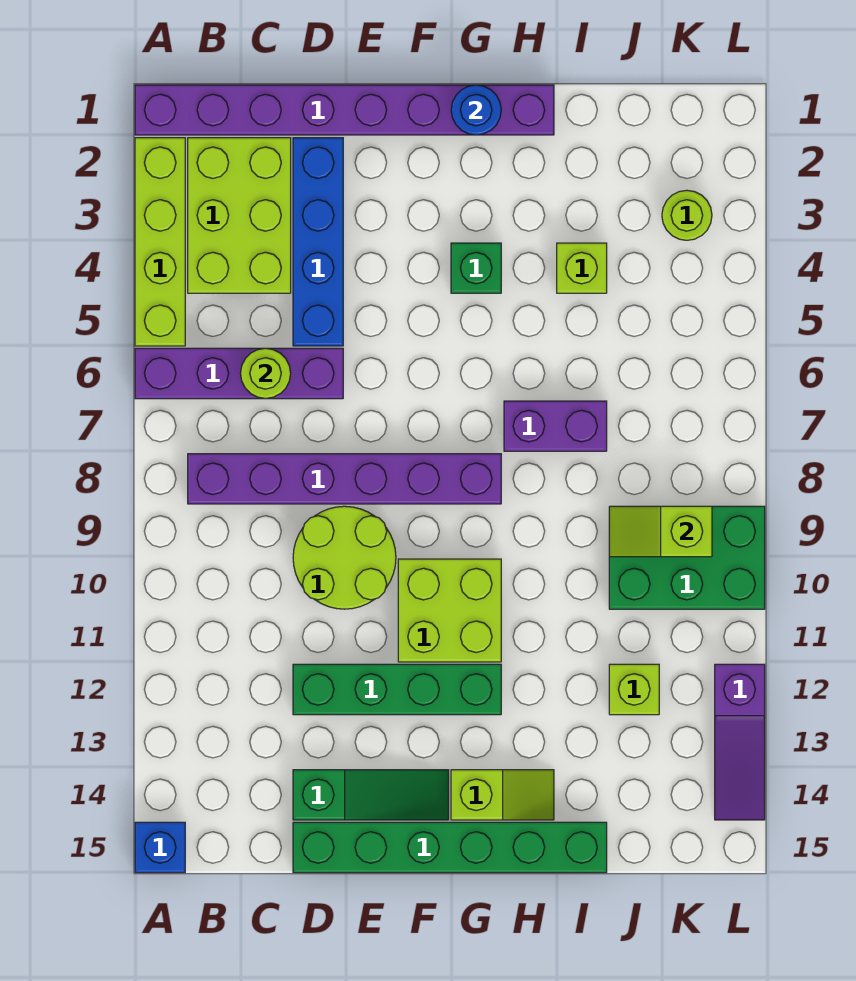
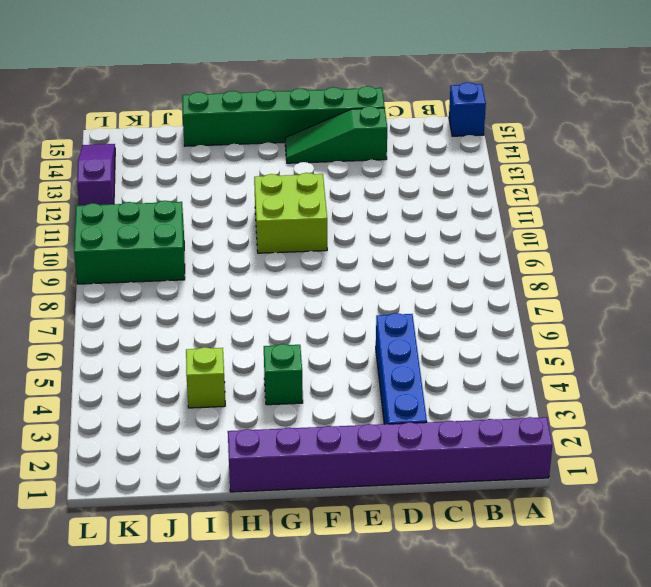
none -> lime 1x4 brick [135,138,185,346]
none -> purple 1x4 brick [135,348,343,399]
none -> lime 2x3 brick [188,138,291,293]

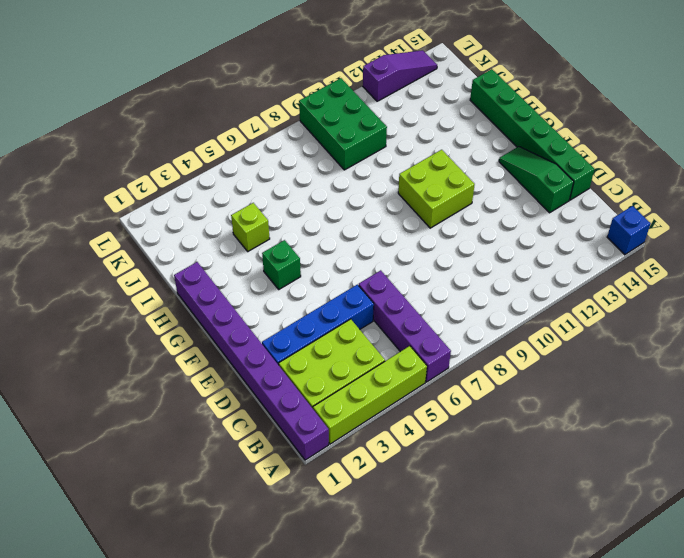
none -> purple 1x6 brick [188,454,501,504]
none -> lime 2x2 round brick [293,506,396,609]
none -> green 1x4 brick [293,664,501,715]

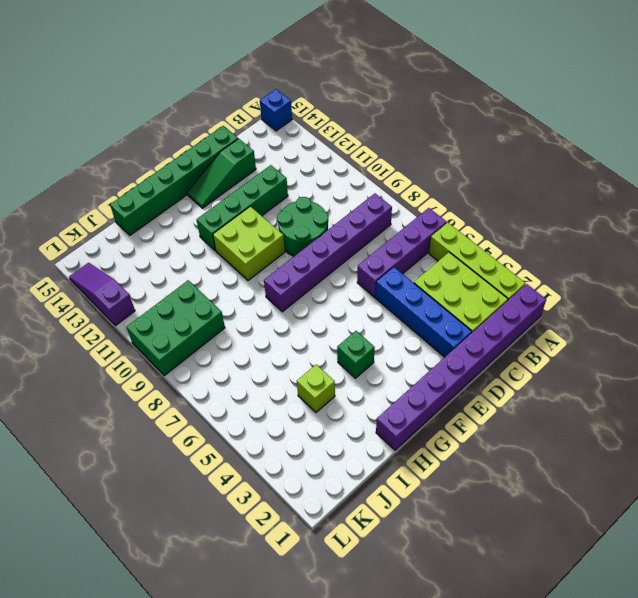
green 2x2 round brick [277,197,328,256] -> lime 2x2 round brick [293,506,396,609]
none -> lime 1x2 slope [451,770,554,820]
none -> purple 1x2 brick [504,401,607,451]
none -> lime 1x1 brick [609,664,659,715]

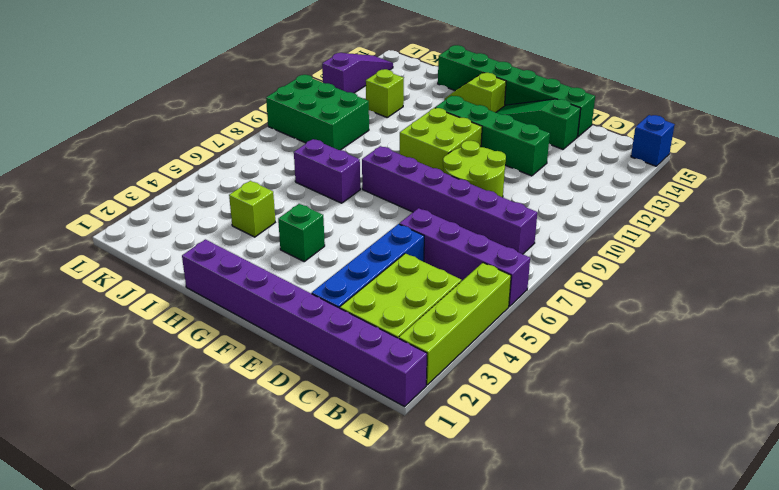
none -> lime 1x1 round brick [662,190,712,240]
none -> lime 1x1 round brick [241,348,291,399]
none -> blue 1x1 round brick [451,85,501,135]

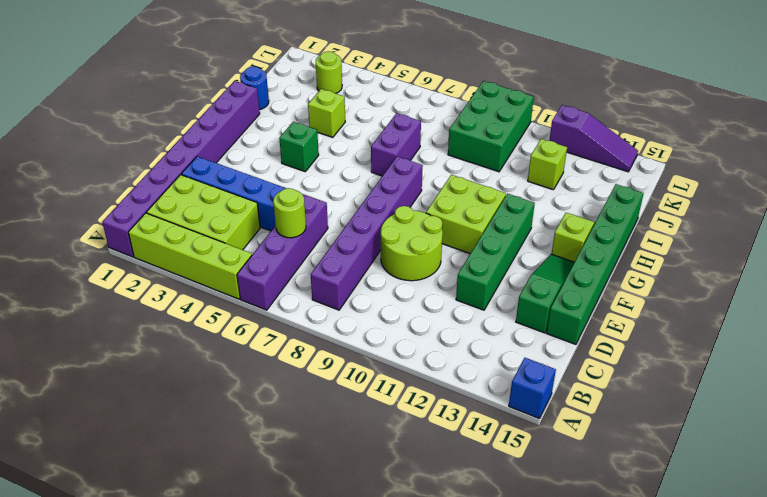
blue 1x1 round brick [240,67,269,110] -> blue 1x1 round brick moved to [451,85,501,135]
none -> lime 1x2 slope [609,506,712,557]

